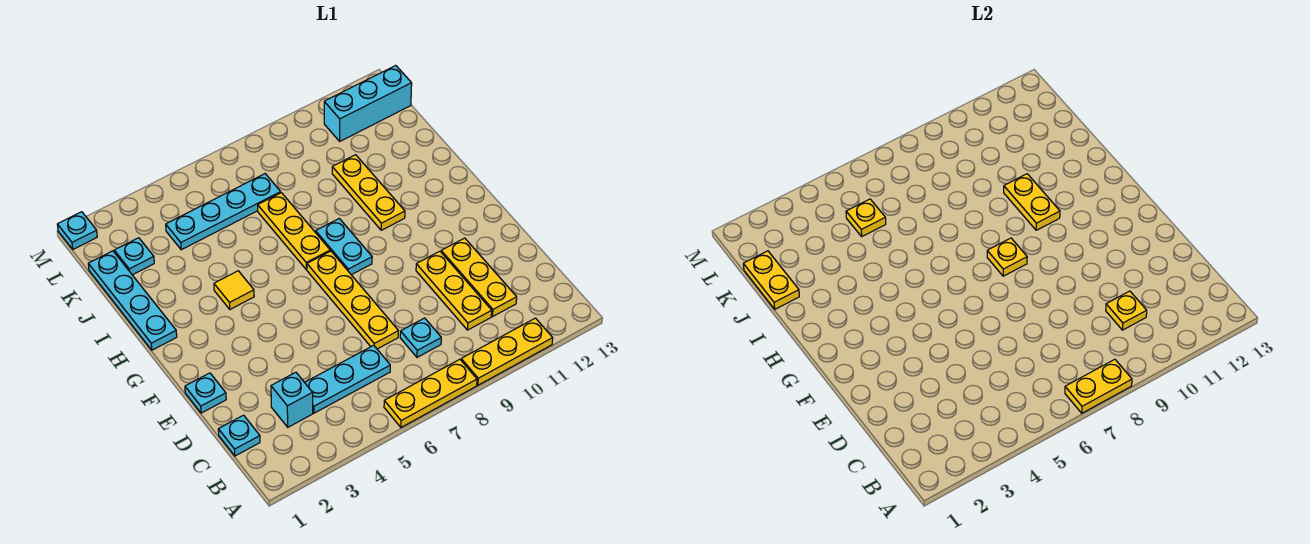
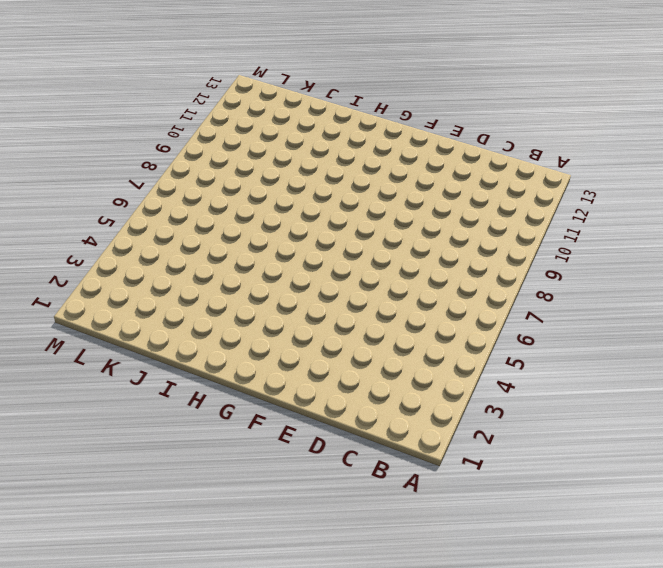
none -> yellow 1x3 plate [384,359,477,427]
none -> yellow 1x3 plate [461,318,553,385]
none -> cyan 1x1 plate [218,415,260,456]

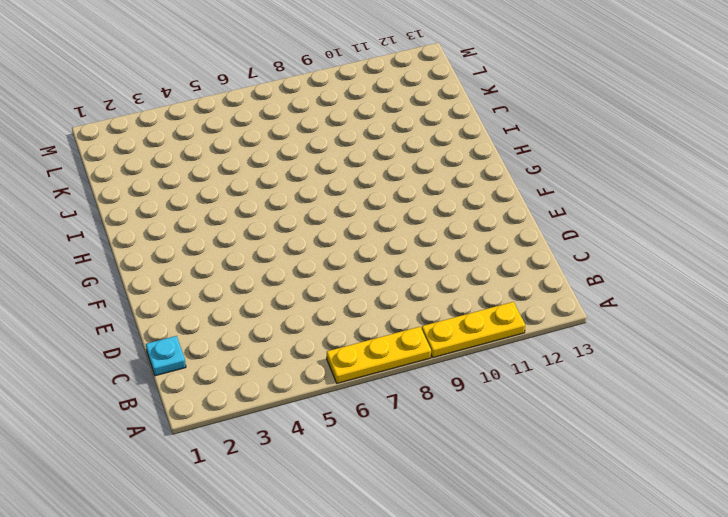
none -> cyan 1x1 brick [271,372,313,427]
none -> cyan 1x3 plate [305,345,390,413]
none -> cyan 1x1 plate [400,318,441,357]

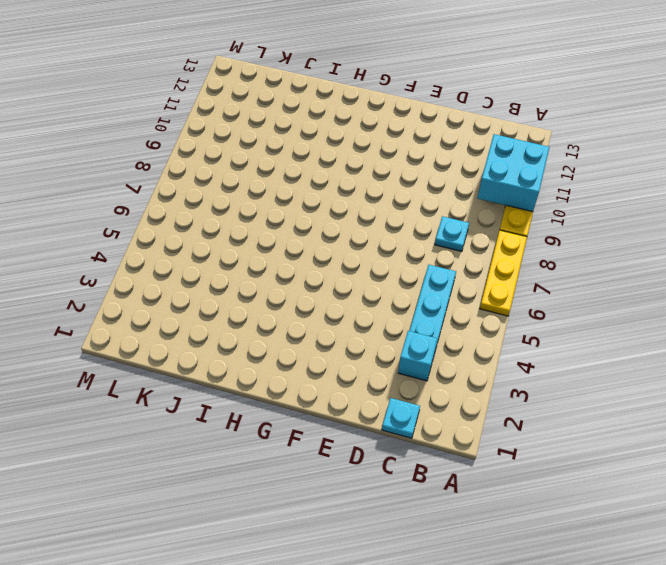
cyan 2x2 brick [478,134,549,212] -> none
none -> yellow 1x3 plate [416,251,492,330]
none -> yellow 1x3 plate [441,238,517,316]
none -> yellow 1x4 plate [307,251,398,349]

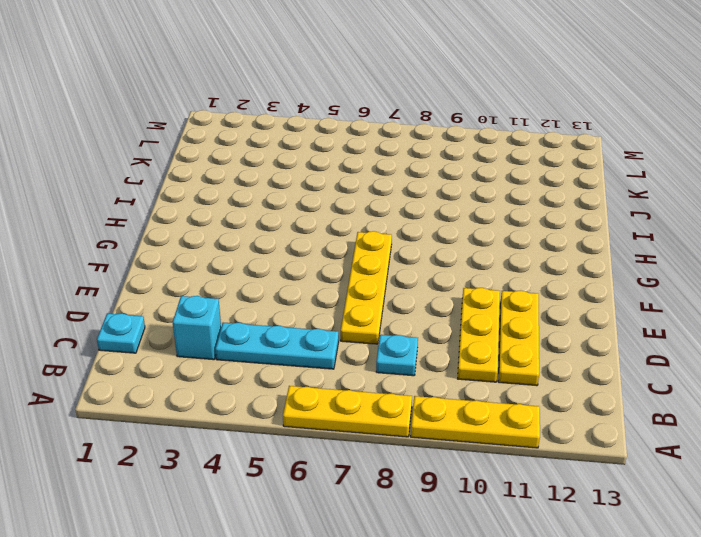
none -> cyan 1x1 plate [185,373,226,413]
none -> cyan 1x2 plate [316,219,372,275]
none -> cyan 1x4 plate [88,251,177,350]

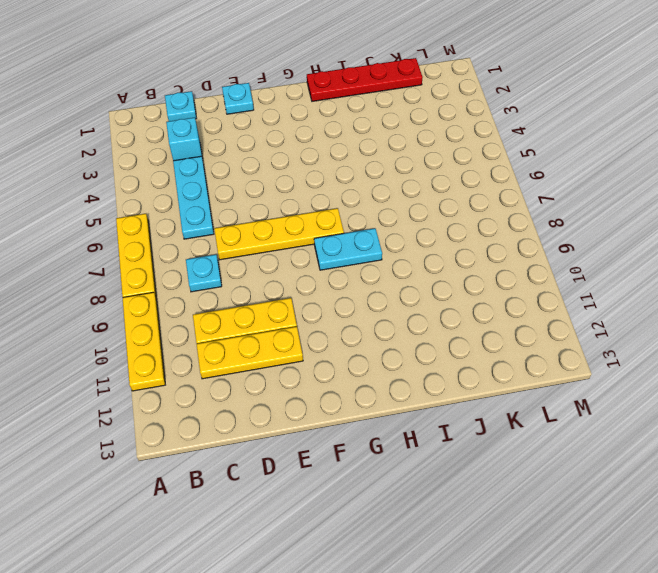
red 1x4 plate [307,58,423,101] -> cyan 1x4 plate [88,251,177,350]
none -> yellow 1x1 tile [214,271,254,309]
none -> yellow 1x3 plate [258,193,330,269]
none -> yellow 1x3 plate [332,155,405,230]

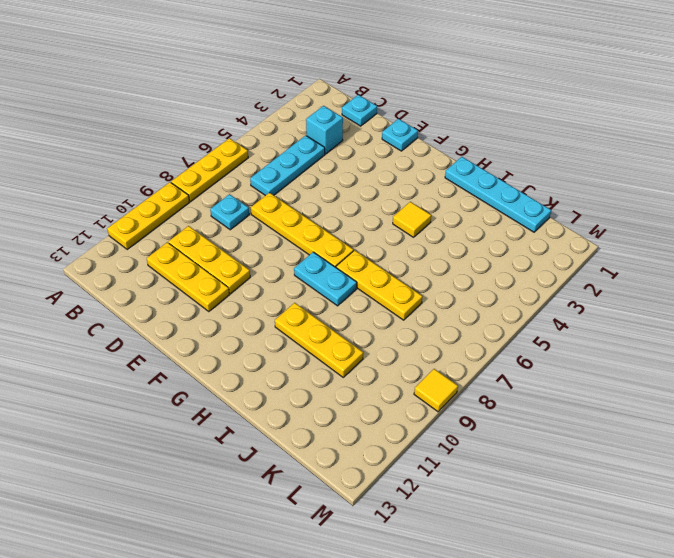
yellow 1x1 tile [414,369,458,412] -> none
none -> cyan 1x1 plate [114,238,154,275]
none -> cyan 1x4 plate [166,174,281,250]
none -> cyan 1x3 brick [324,65,412,141]

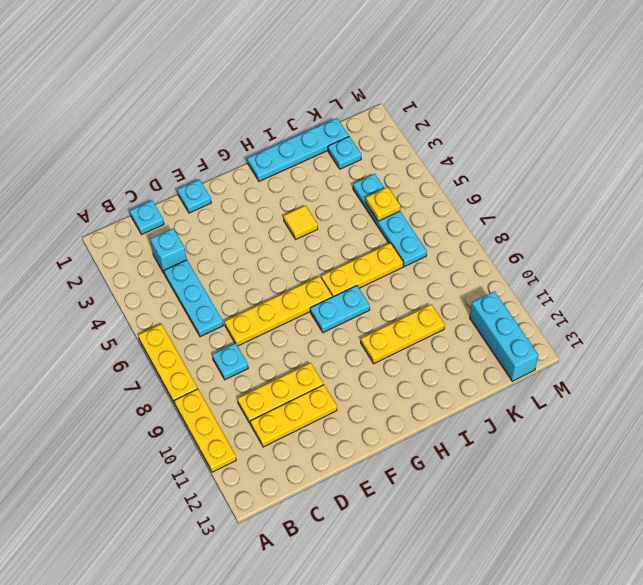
none -> cyan 1x1 plate [57,212,97,249]
none -> yellow 1x2 plate [1065,359,1132,413]
none -> yellow 1x1 plate [1106,291,1147,330]

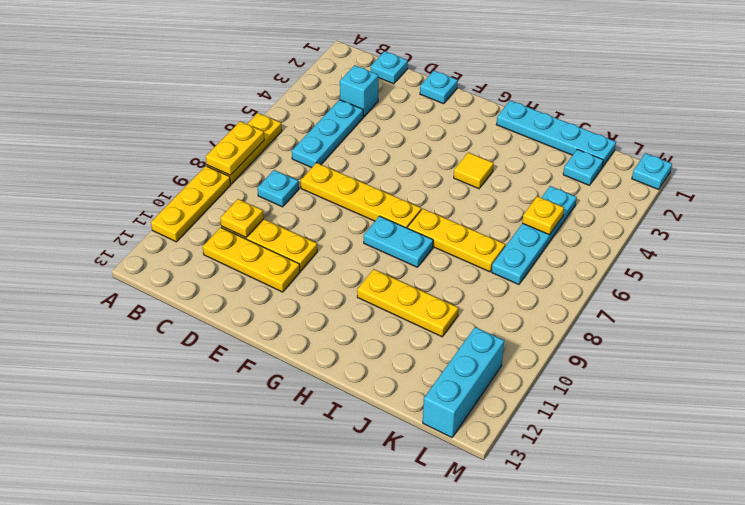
none -> yellow 1x1 plate [987,238,1027,276]
none -> yellow 1x2 plate [1004,174,1060,230]
none -> yellow 1x2 plate [743,251,799,309]

